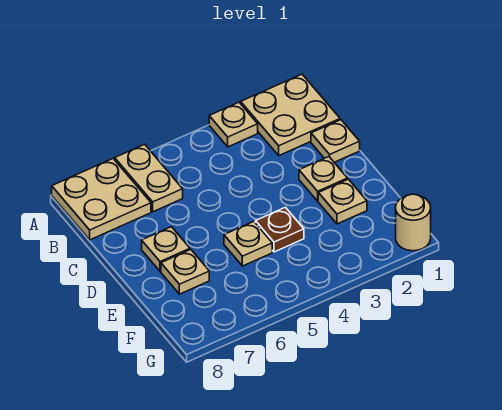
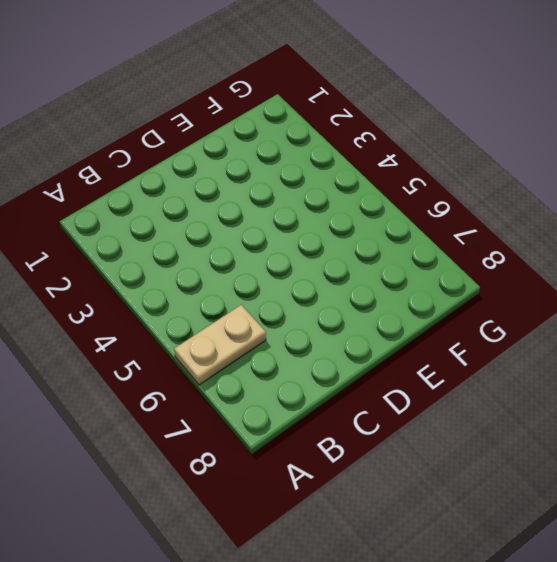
none -> tan 2x2 plate [241,74,340,155]
none -> tan 1x1 plate [209,102,258,147]
none -> tan 2x2 plate [52,159,151,240]

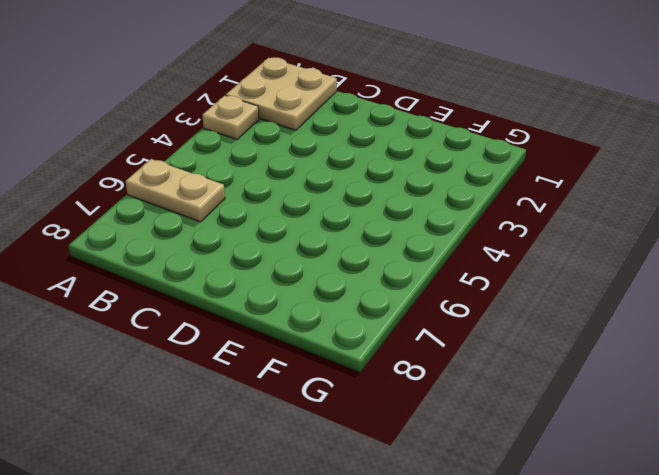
none -> tan 2x2 plate [52,159,151,240]
none -> tan 1x1 plate [311,120,360,162]
none -> tan 1x1 plate [299,157,348,201]

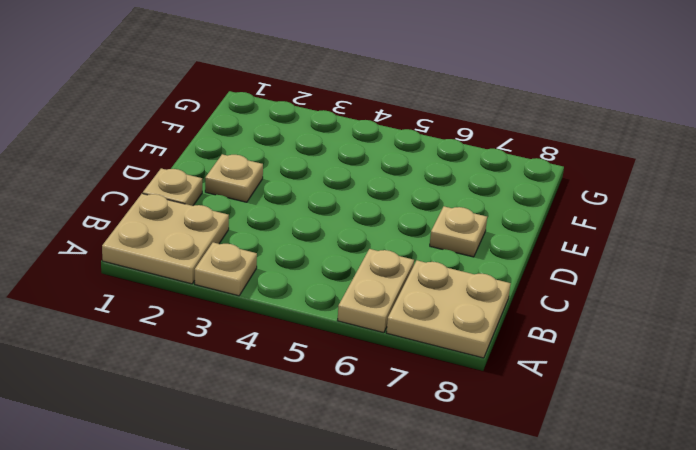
none -> tan 1x1 plate [318,179,367,224]
none -> brown 1x1 plate [255,207,304,252]
none -> tan 1x1 plate [224,221,272,266]

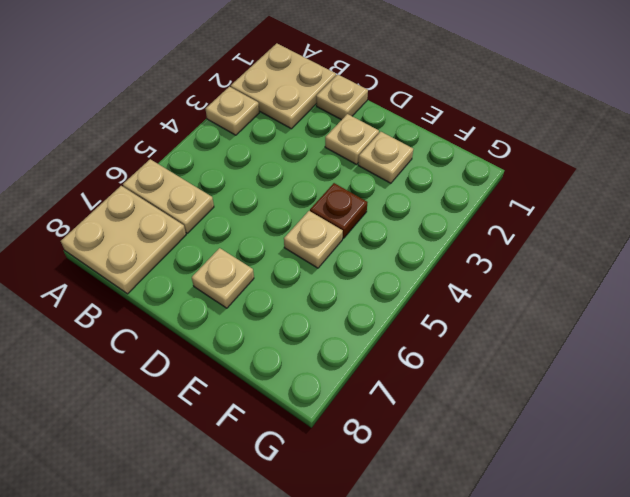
none -> tan 1x1 plate [161,250,209,294]
none -> tan 1x1 round brick [396,194,431,251]

